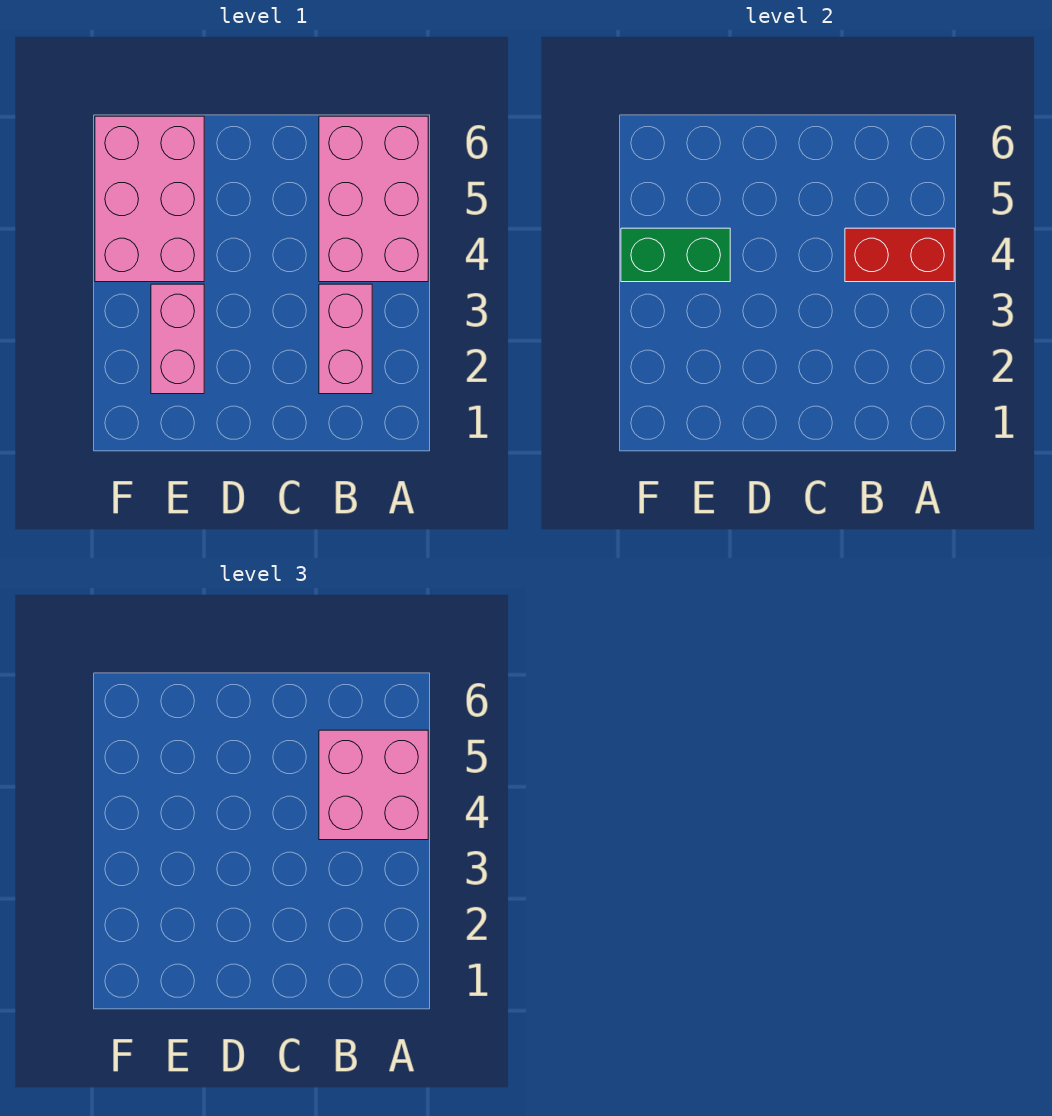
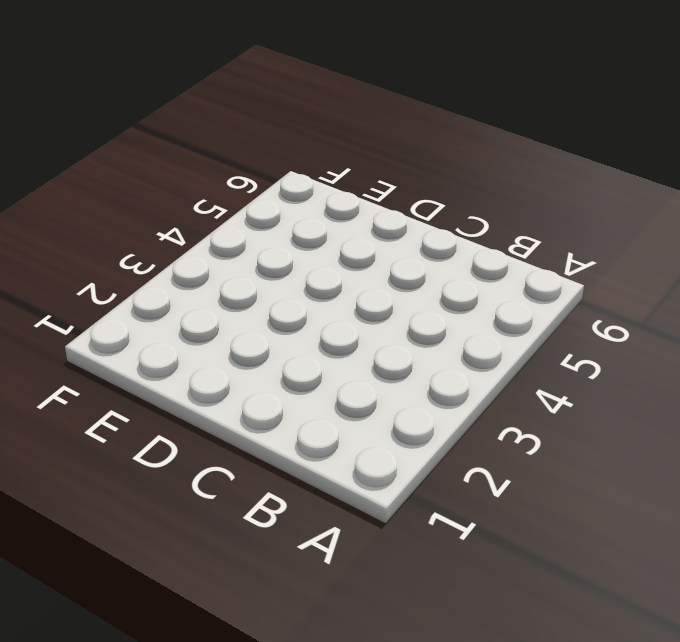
none -> pink 2x3 brick [319,116,428,282]
none -> pink 1x2 brick [319,284,372,394]

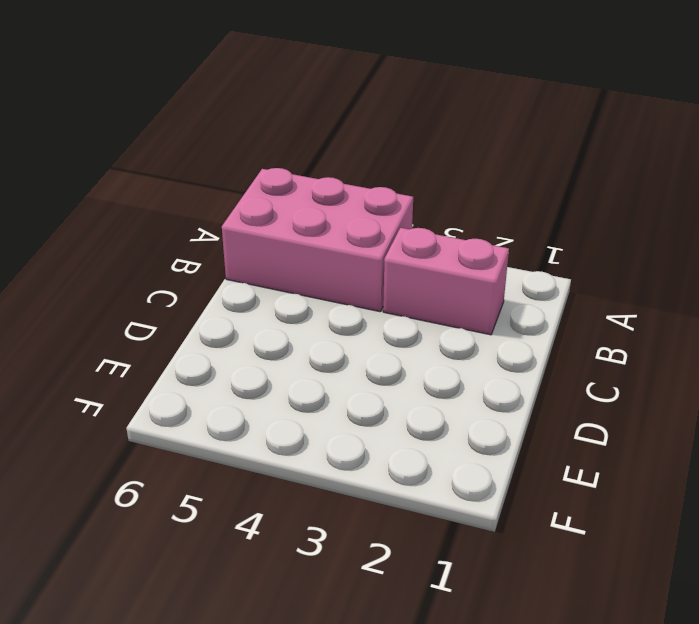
none -> pink 1x2 brick [151,284,204,394]
none -> pink 2x3 brick [95,116,204,282]

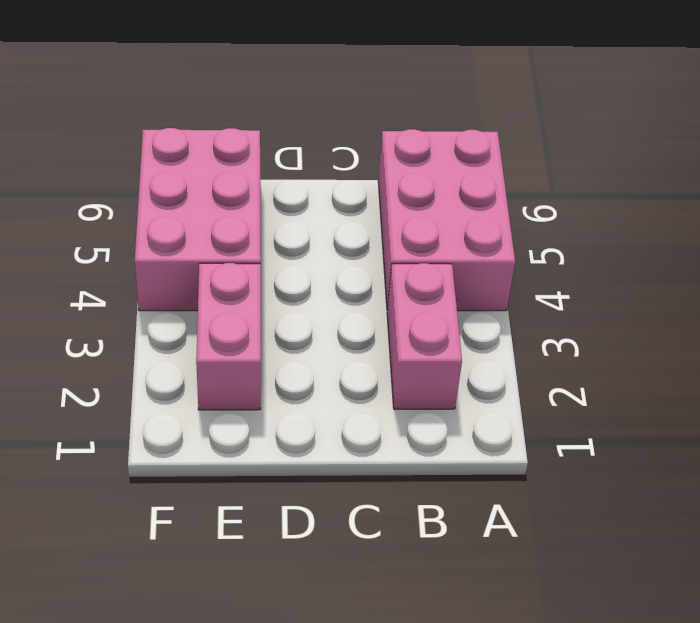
none -> red 1x2 brick [845,228,954,282]
none -> green 1x2 brick [621,228,730,282]

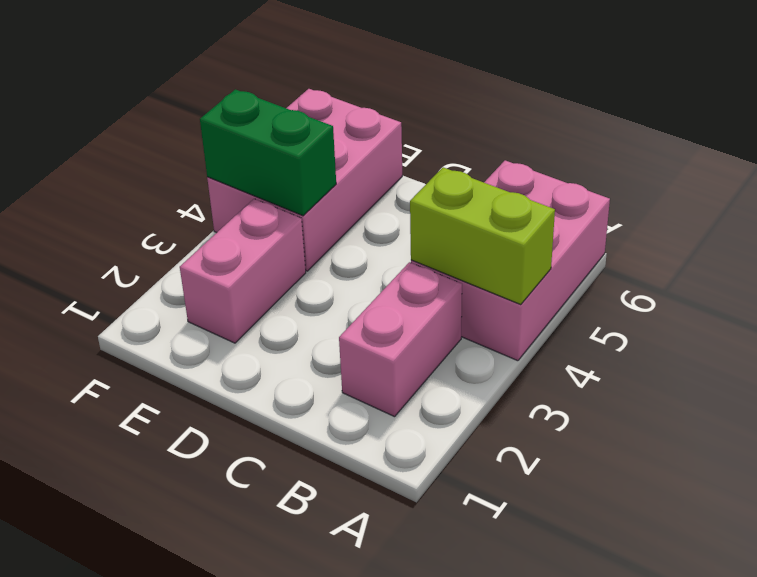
lime 1x2 brick [410,167,555,305] -> red 1x2 brick [845,228,954,282]
none -> pink 2x2 brick [319,730,428,840]

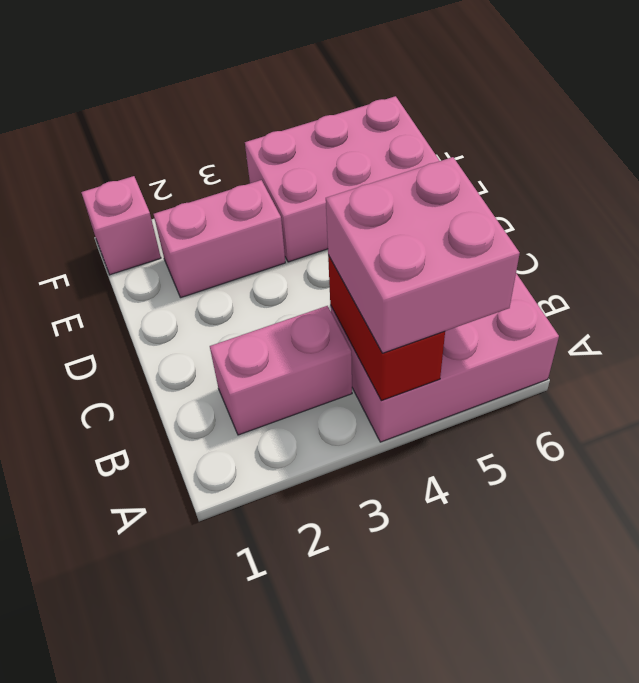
pink 1x1 brick [81,176,161,275] -> none
none -> green 1x2 brick [621,228,730,282]

